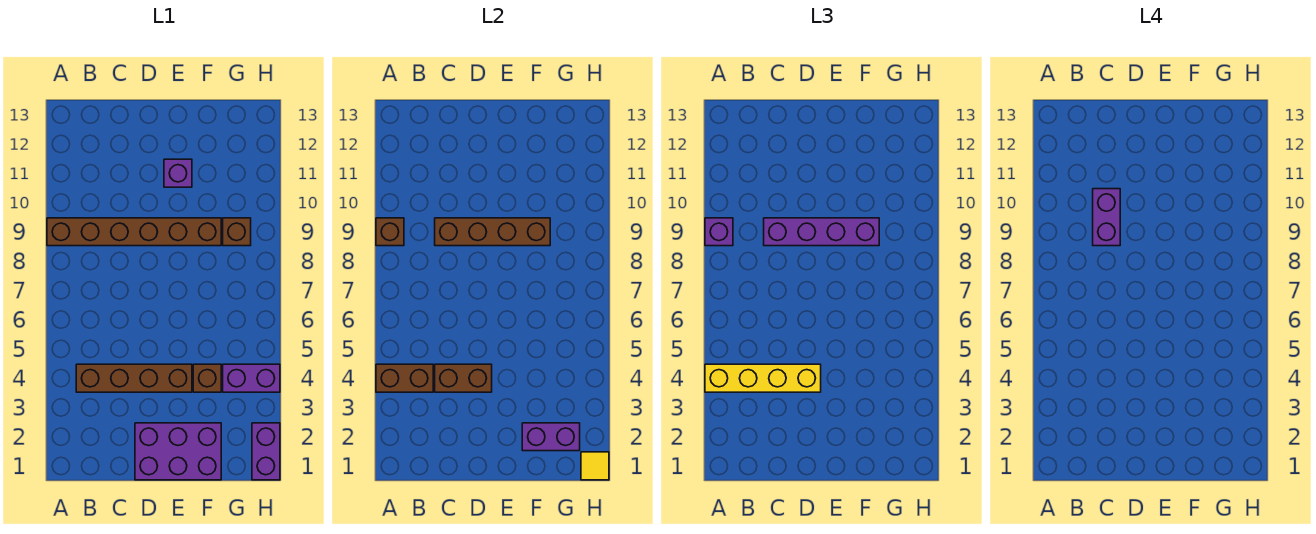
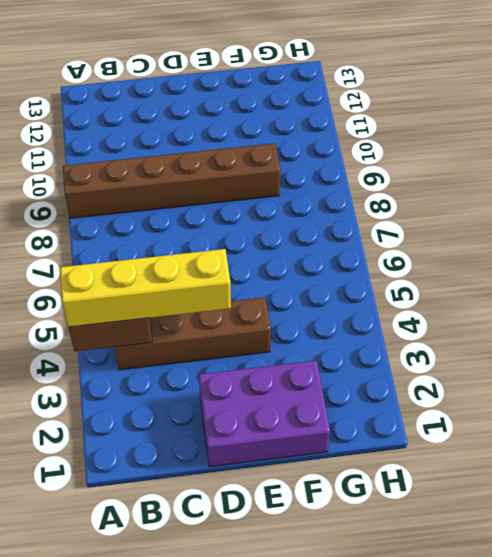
none -> purple 1x1 brick [164,159,192,187]
none -> brown 1x1 brick [193,364,221,392]
none -> purple 1x2 brick [223,364,280,392]

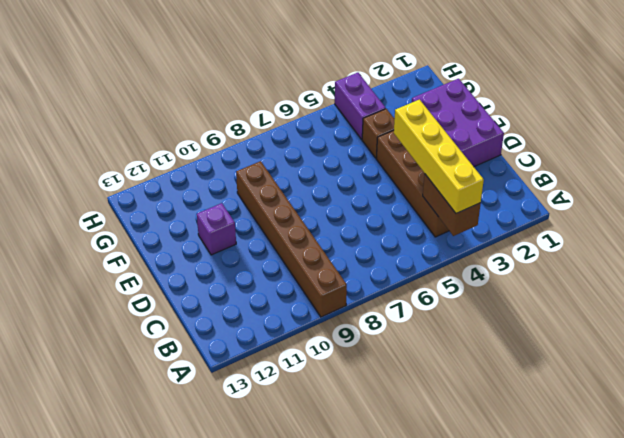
none -> brown 1x1 brick [223,218,251,246]
none -> purple 1x2 brick [252,423,280,480]
none -> brown 1x1 brick [376,218,404,246]

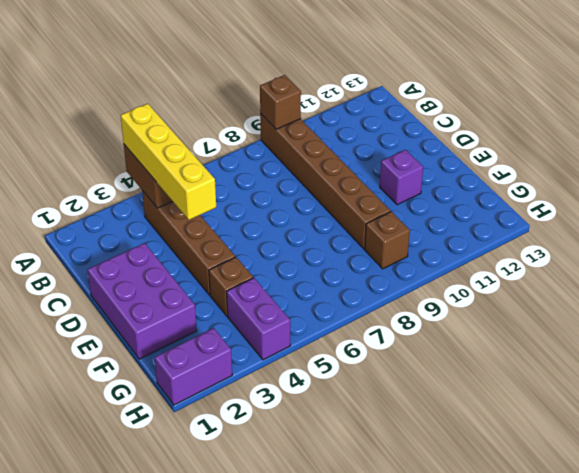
none -> brown 1x2 brick [435,364,492,392]
none -> brown 1x4 brick [435,218,550,246]
none -> purple 1x2 brick [522,423,580,451]

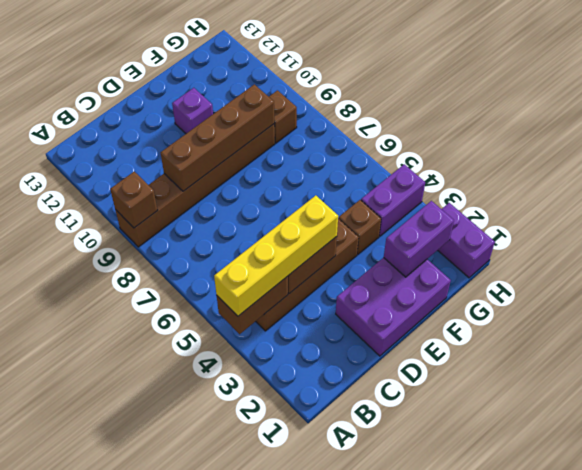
none -> yellow 1x1 tile [581,452,609,480]
none -> purple 1x1 brick [705,218,733,246]
none -> purple 1x4 brick [764,218,879,246]

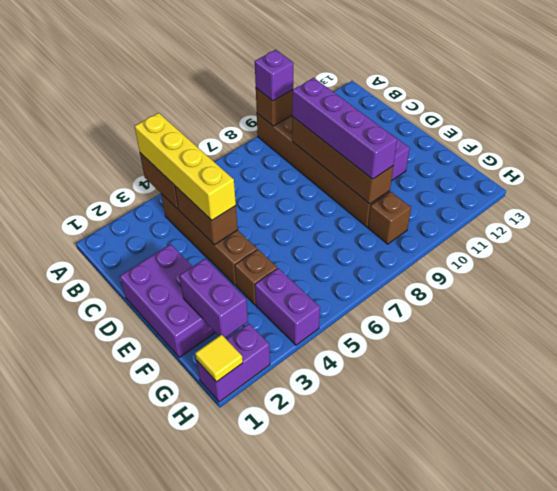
none -> purple 1x2 brick [1093,189,1120,246]

